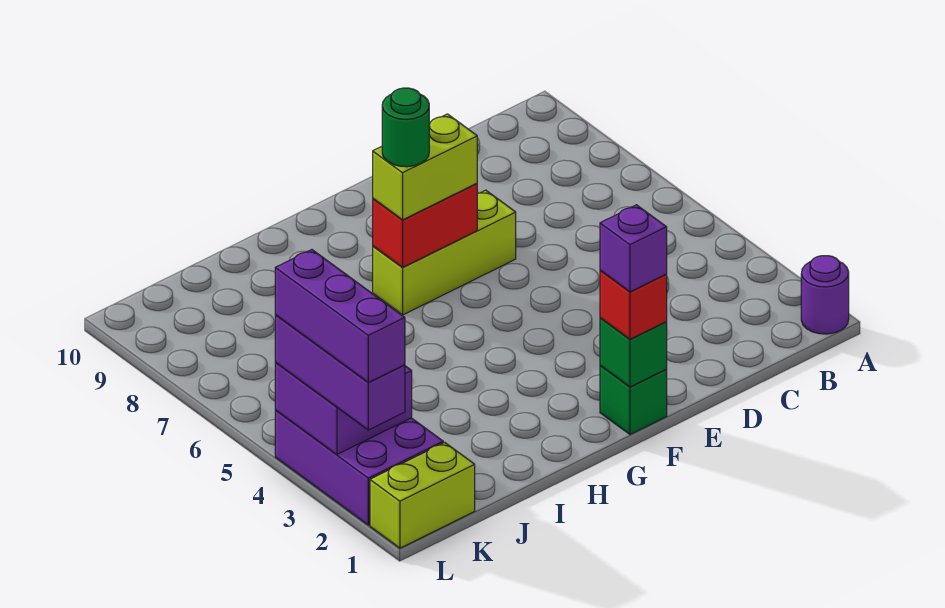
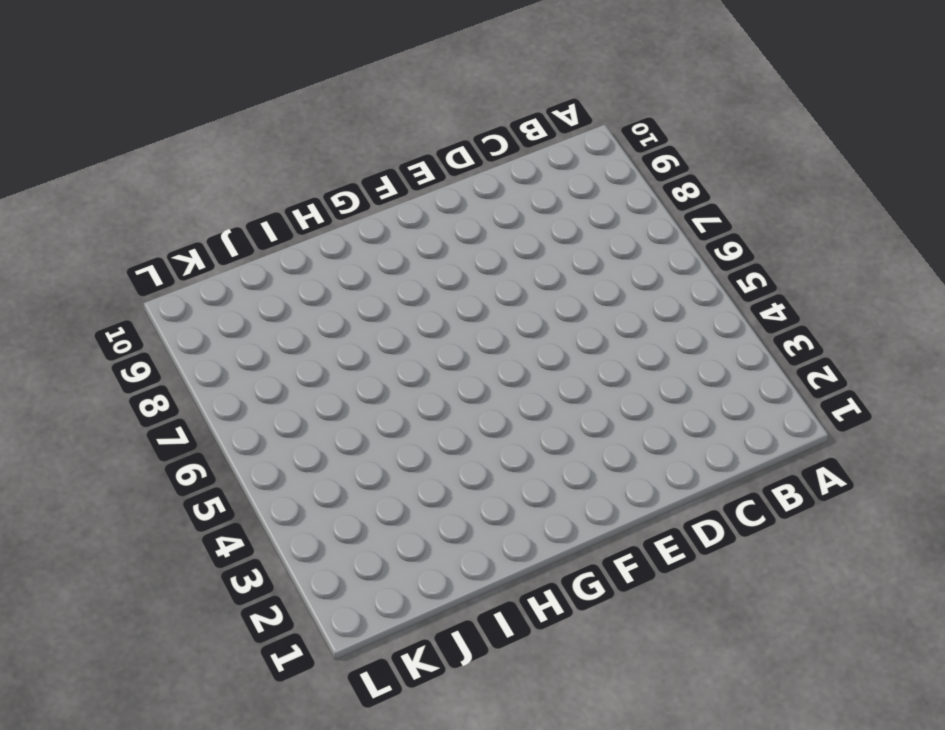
none -> purple 1x1 round brick [801,256,849,334]
none -> lime 1x3 brick [373,190,516,315]
none -> green 1x1 brick [600,366,667,434]

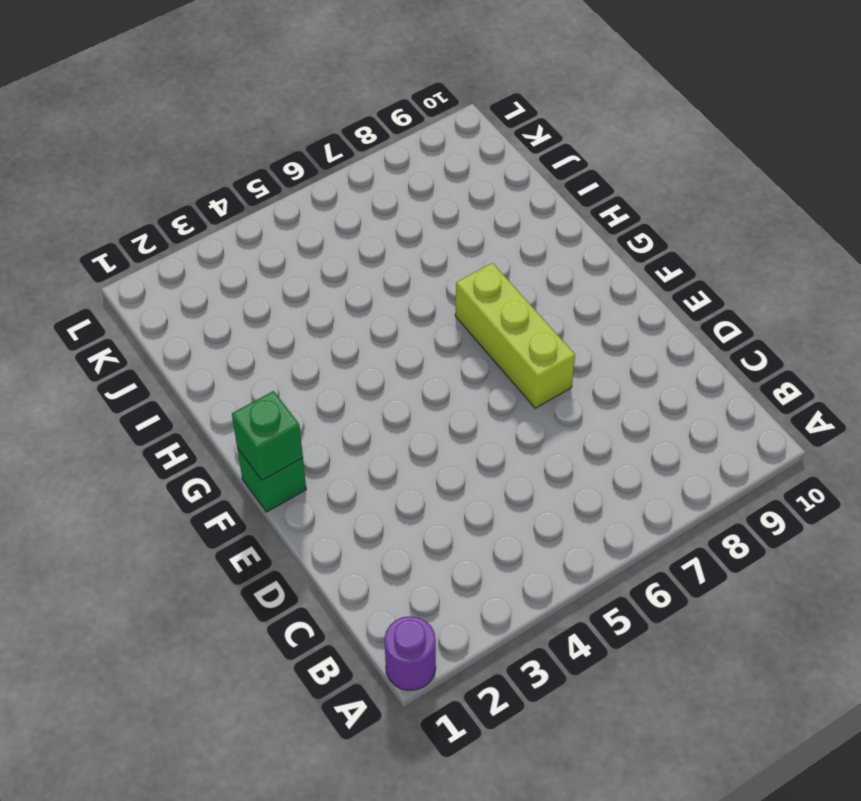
none -> lime 1x2 brick [370,442,475,548]
none -> purple 2x3 brick [275,410,443,525]
none -> red 1x2 brick [373,183,477,267]

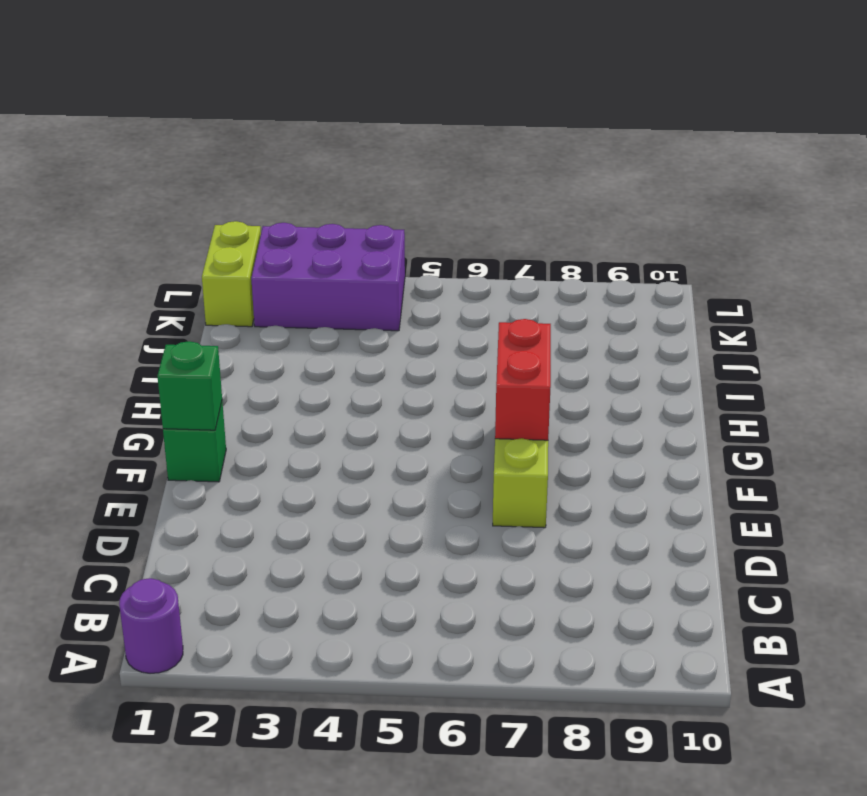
none -> purple 2x2 brick [275,362,412,454]
none -> red 1x1 brick [600,270,667,339]
none -> lime 1x2 brick [373,114,477,220]

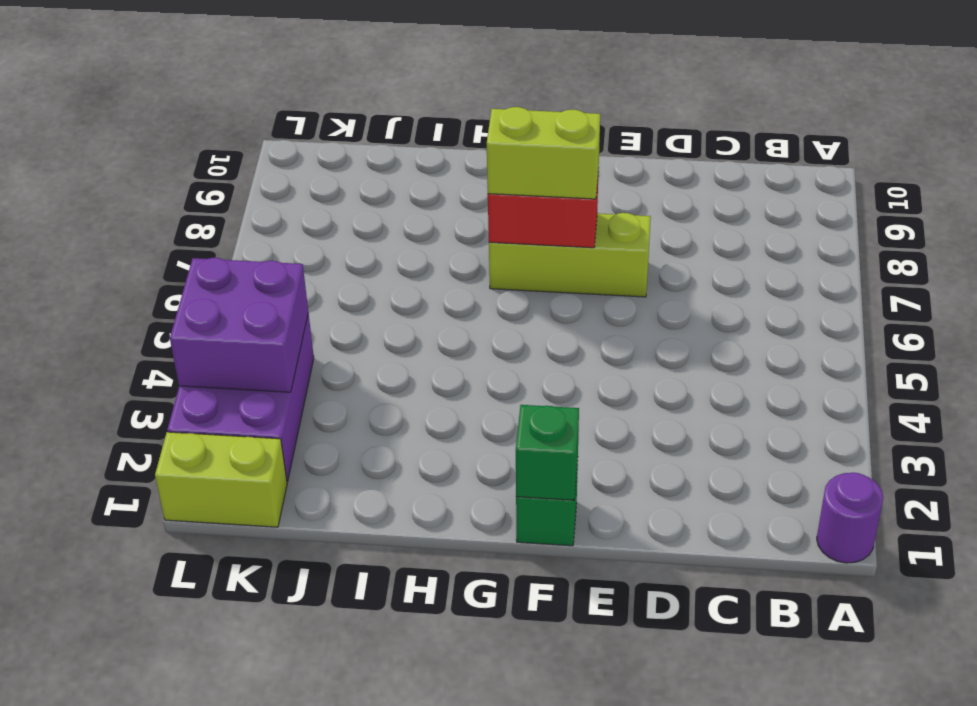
none -> red 1x1 brick [600,270,667,339]
none -> purple 1x3 brick [275,315,405,430]
none -> purple 1x1 brick [600,205,667,292]

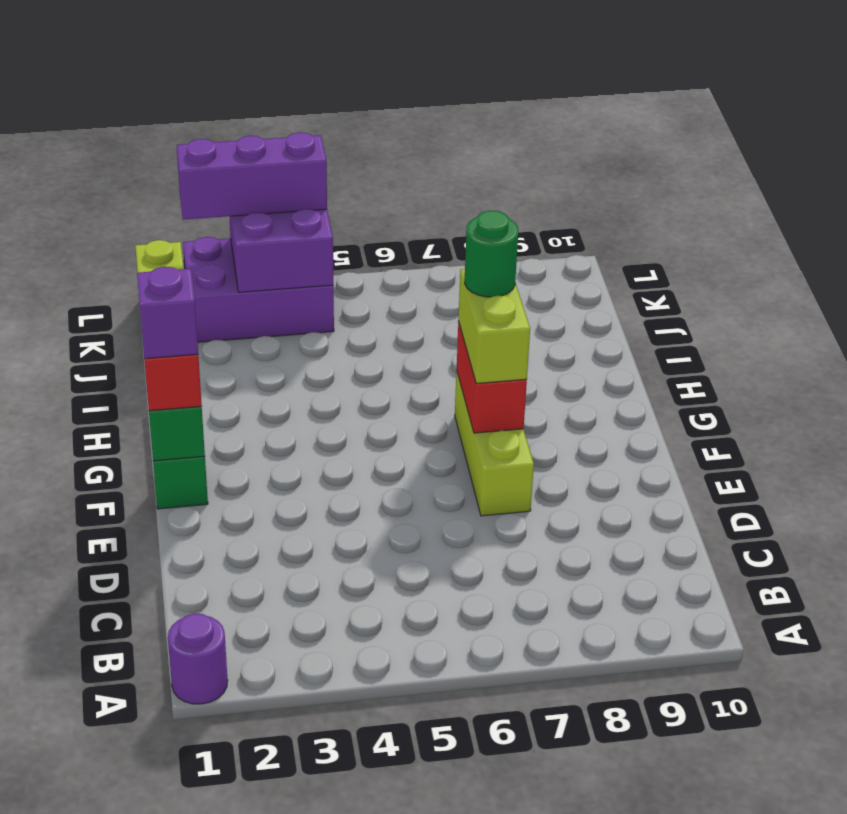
none -> purple 1x3 brick [275,250,405,382]

